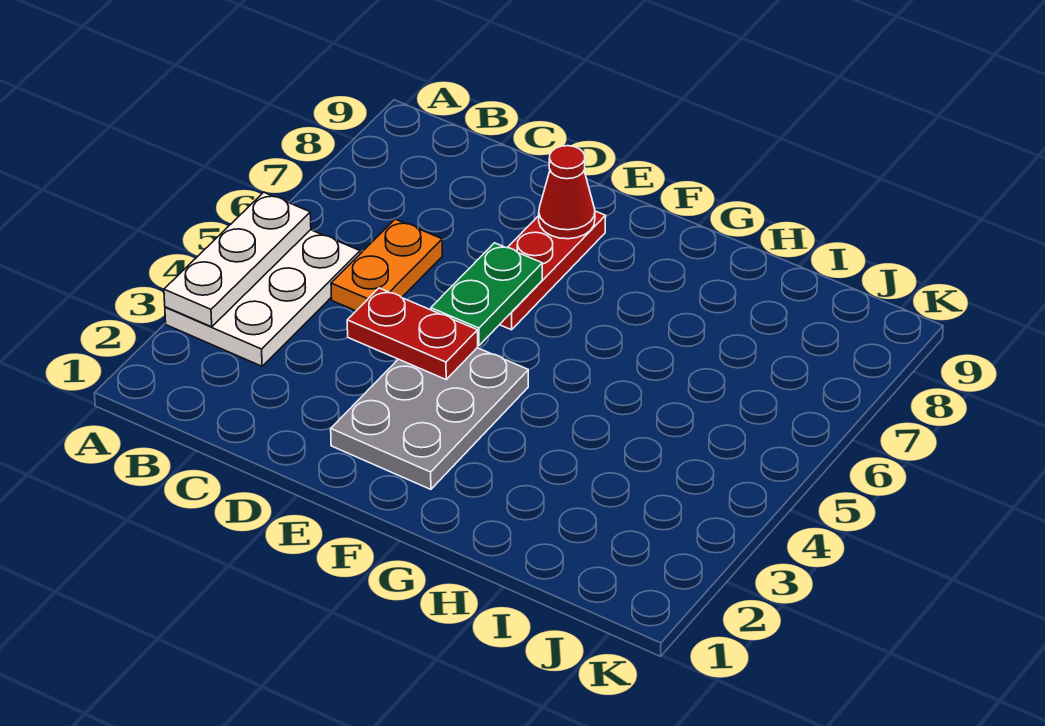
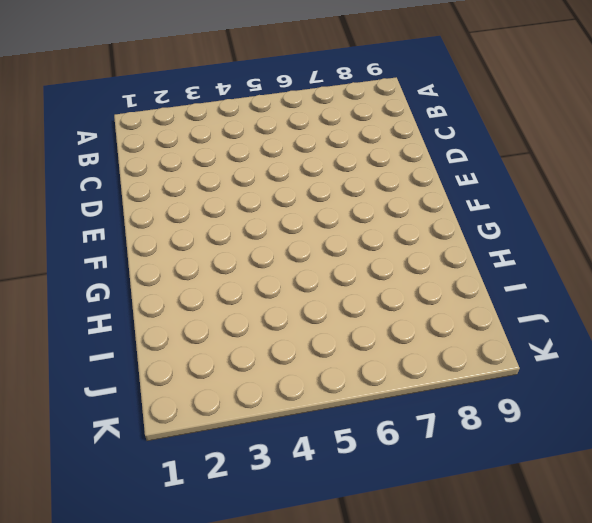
none -> white 2x3 plate [165,230,360,366]
none -> orange 1x2 plate [331,219,442,311]

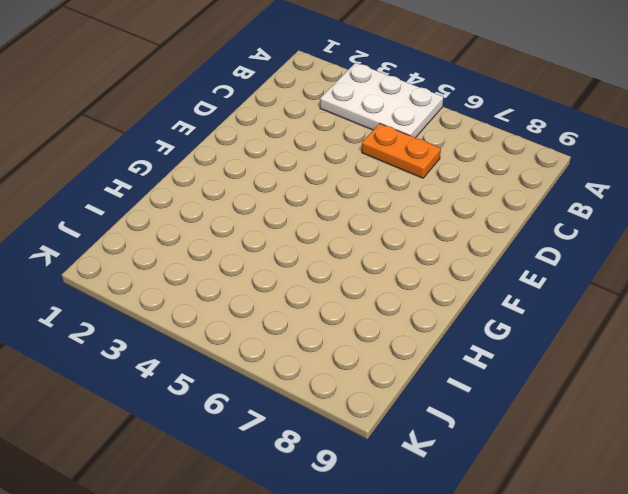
none -> grey 2x3 plate [331,348,528,489]
none -> red 1x3 plate [500,211,606,330]

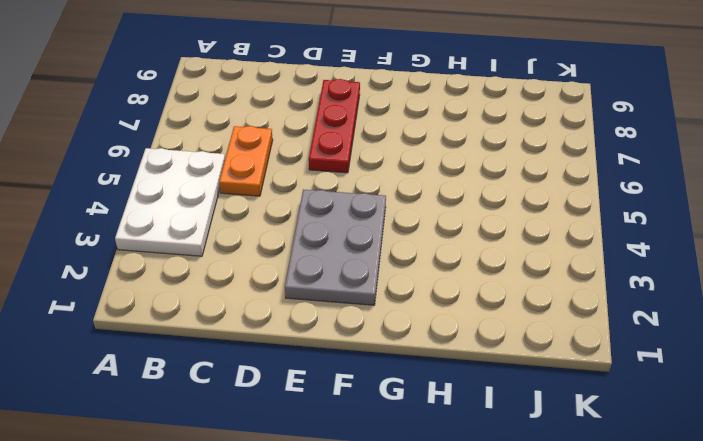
none -> white 1x3 plate [164,192,311,327]
none -> red 1x2 plate [347,288,478,379]

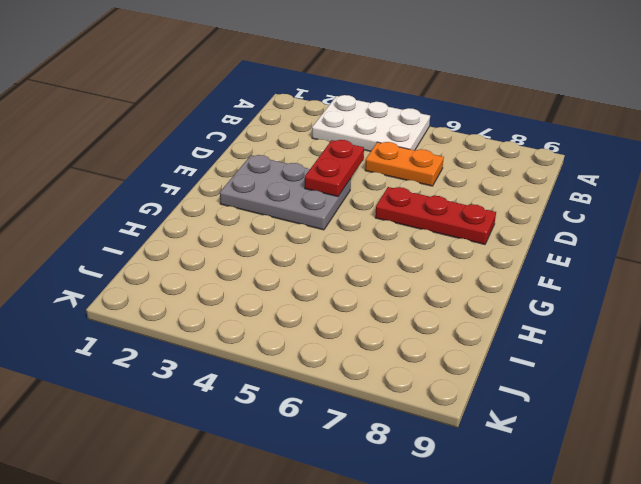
none -> white 1x3 plate [164,192,311,327]
none -> green 1x2 plate [431,243,542,345]

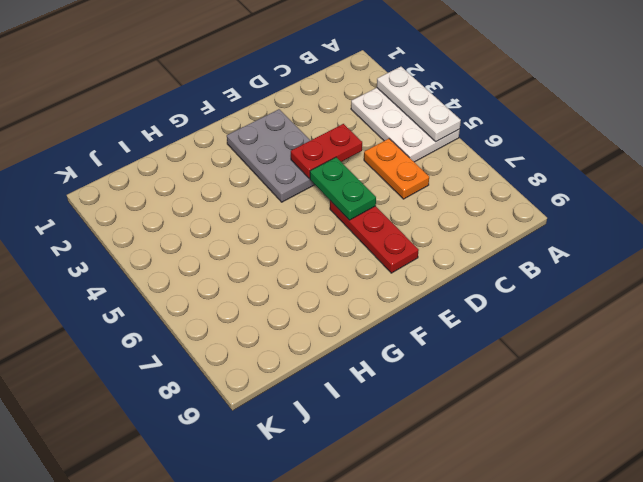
none -> red 1x1 cone [539,146,595,239]

